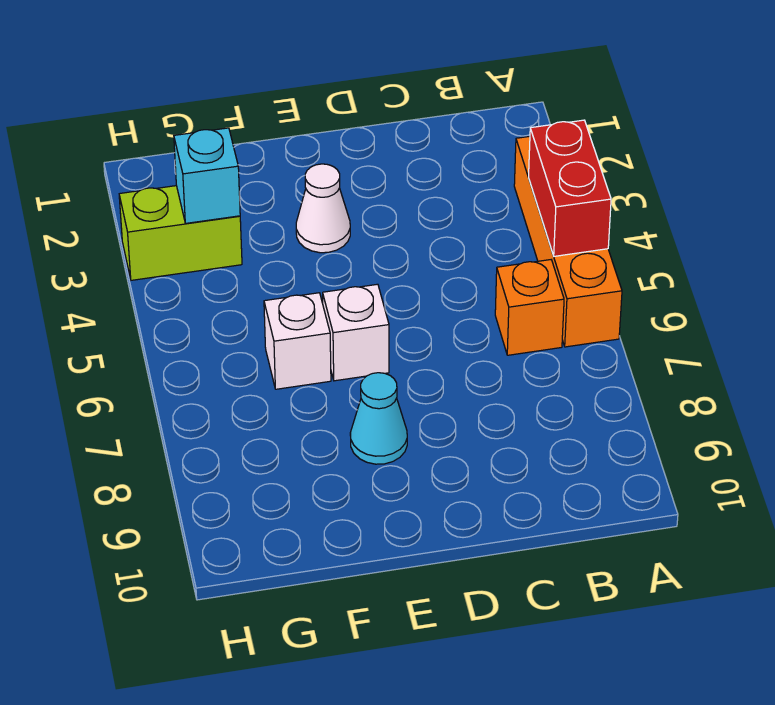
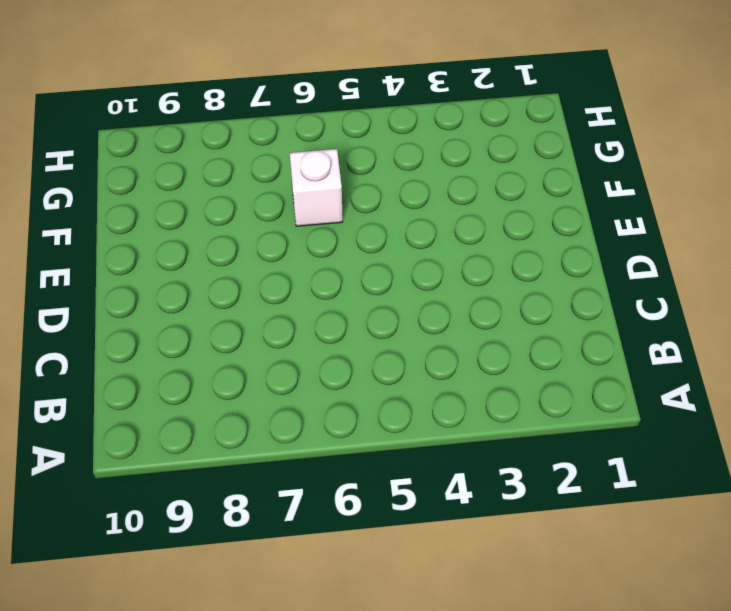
none -> orange 1x4 brick [514,136,622,347]
none -> orange 1x1 brick [495,260,564,355]

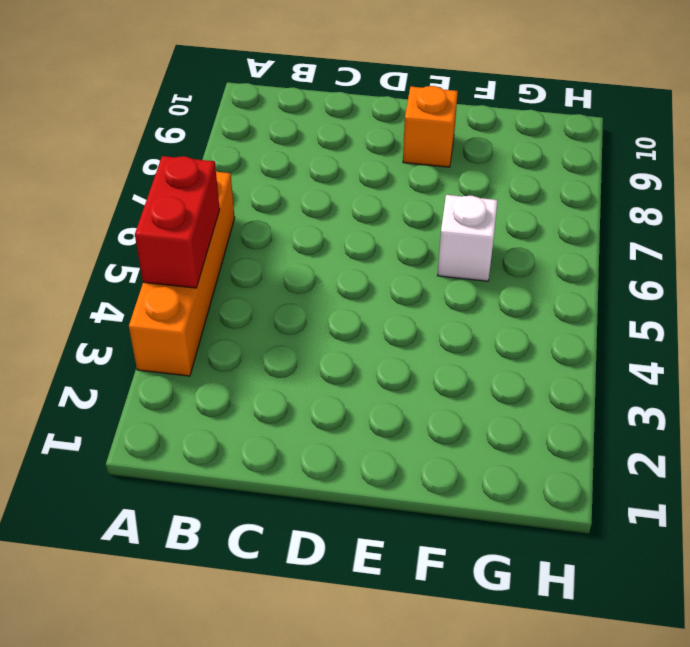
orange 1x1 brick [403,86,458,167] -> orange 1x1 brick moved to [495,260,564,355]
none -> white 1x1 cone [296,164,350,253]
none -> white 1x1 brick [323,284,389,381]

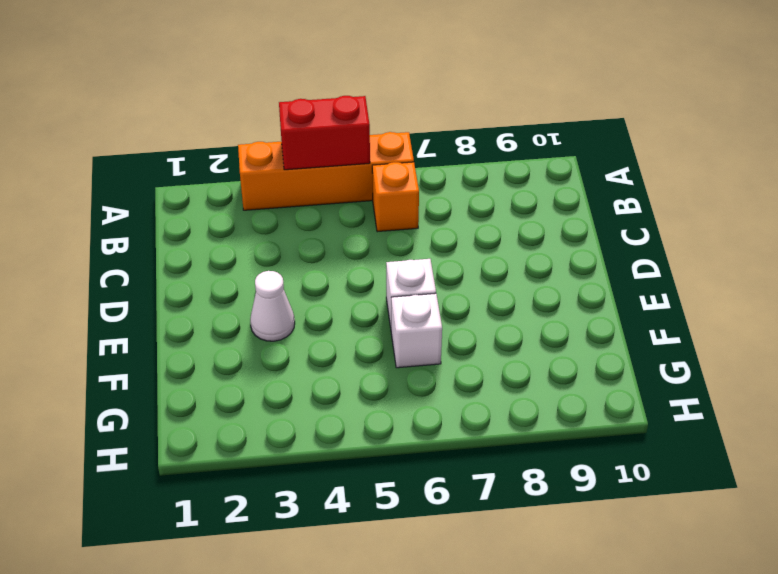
none -> cyan 1x1 cone [350,373,407,464]
none -> lime 1x2 brick [119,186,242,280]

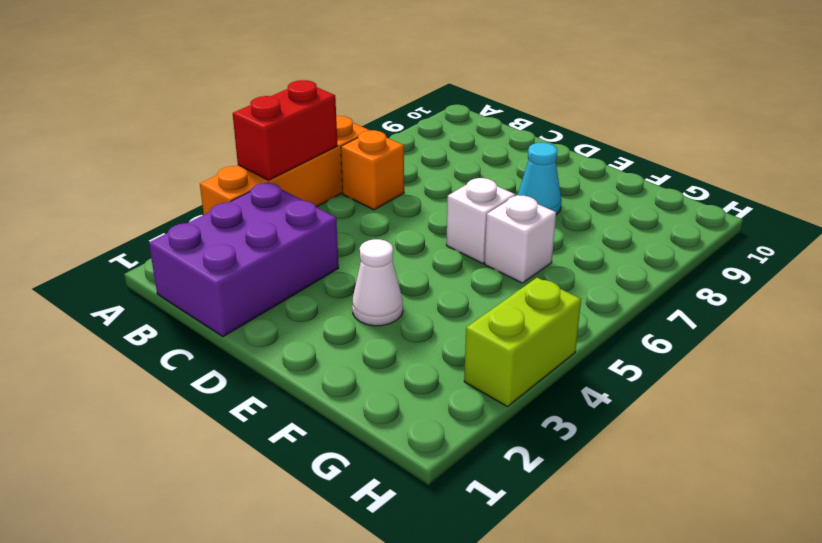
purple 2x3 brick [149,183,339,337] -> none
lime 1x2 brick [464,278,581,407] -> lime 1x2 brick turned to [119,186,242,280]
none -> cyan 1x1 brick [174,128,240,223]

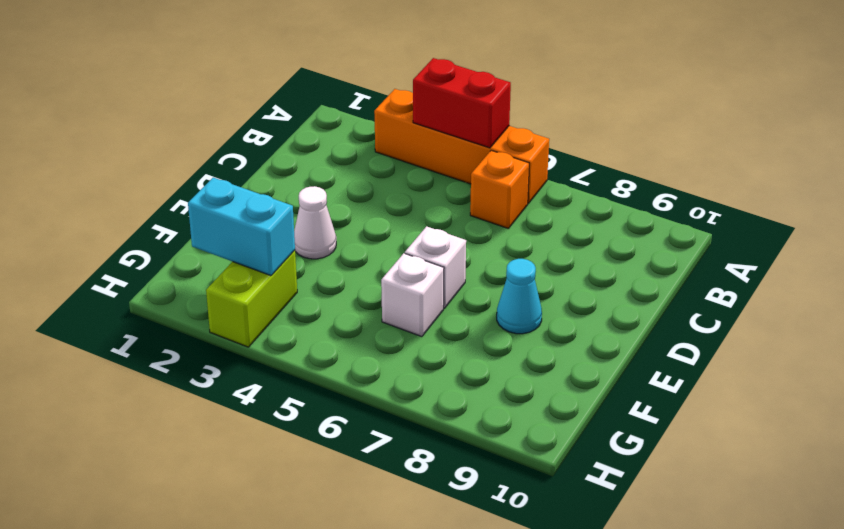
cyan 1x2 brick [188,178,295,276] -> cyan 1x1 brick [174,128,240,223]

